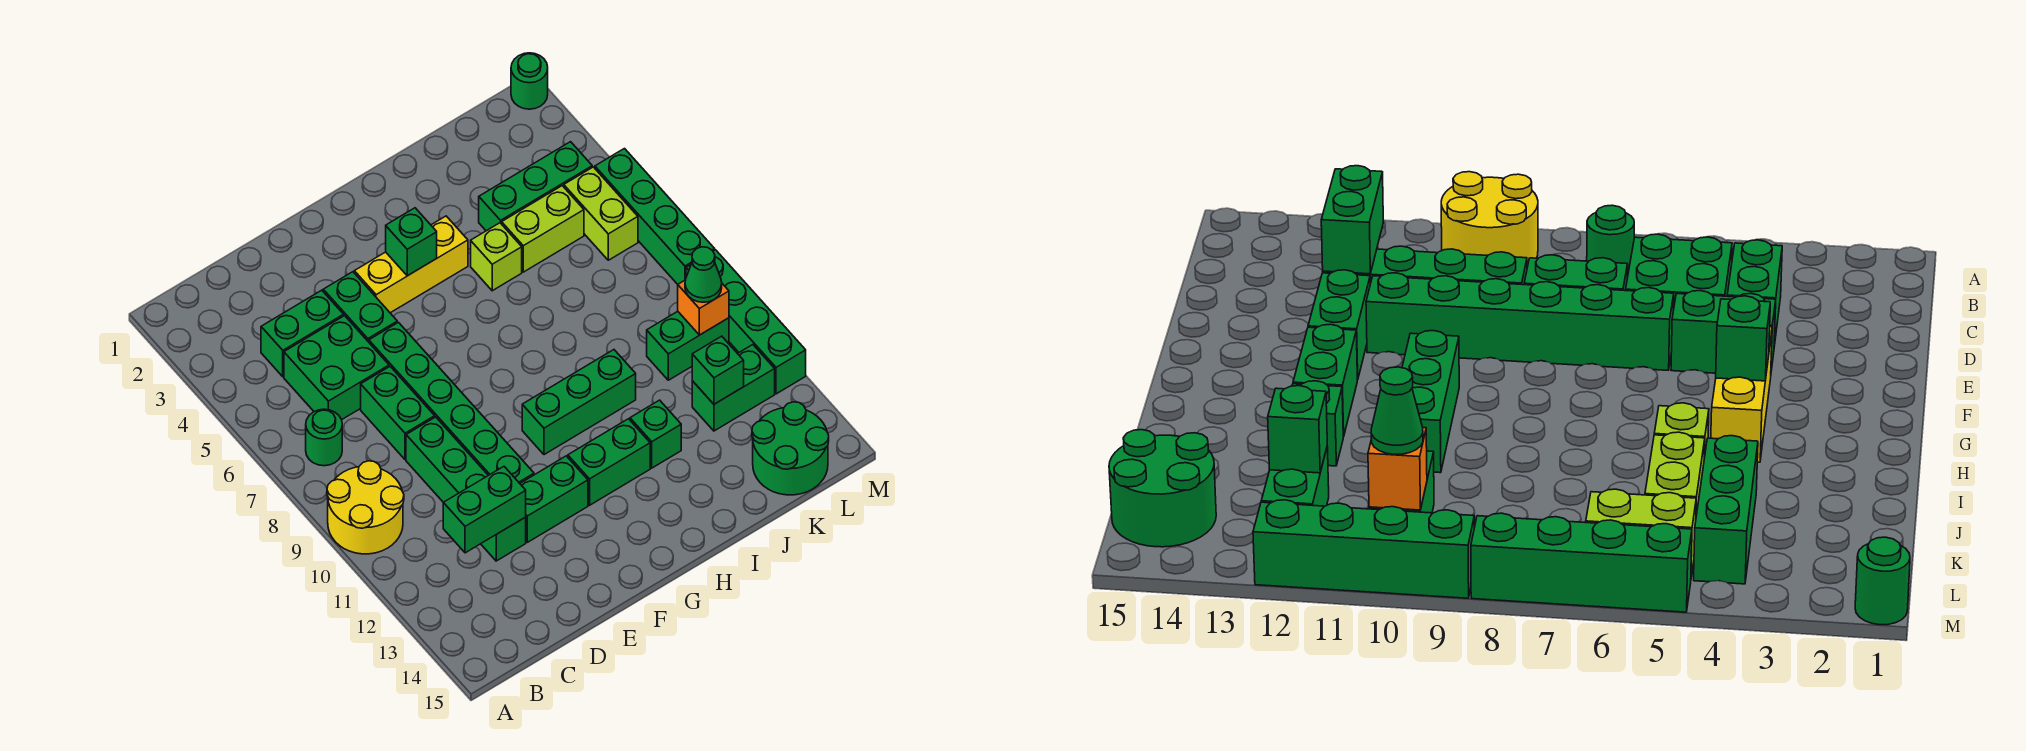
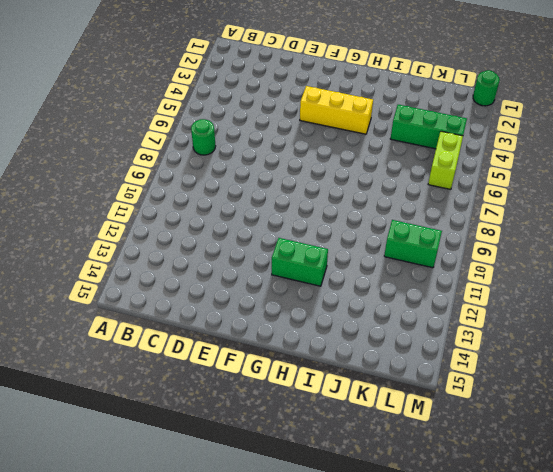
none -> yellow 2x2 round brick [327,461,404,554]
none -> green 1x2 brick [261,290,344,377]
none -> green 2x2 brick [284,316,389,420]

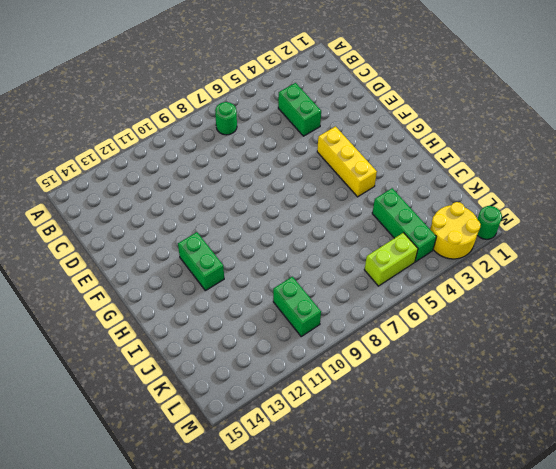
yellow 2x2 round brick [430,202,481,259] -> yellow 2x2 round brick moved to [327,461,404,554]
none -> green 2x2 brick [284,316,389,420]
none -> green 1x2 brick [361,367,435,460]
none -> green 1x4 brick [406,417,526,561]

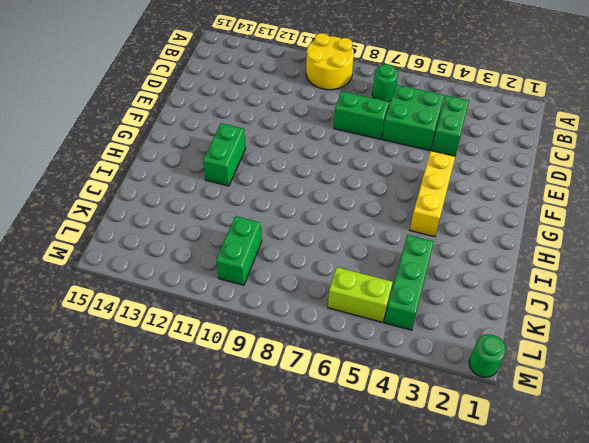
none -> green 1x4 brick [406,417,526,561]
none -> green 1x2 brick [323,272,397,342]
none -> green 1x6 brick [369,322,534,483]

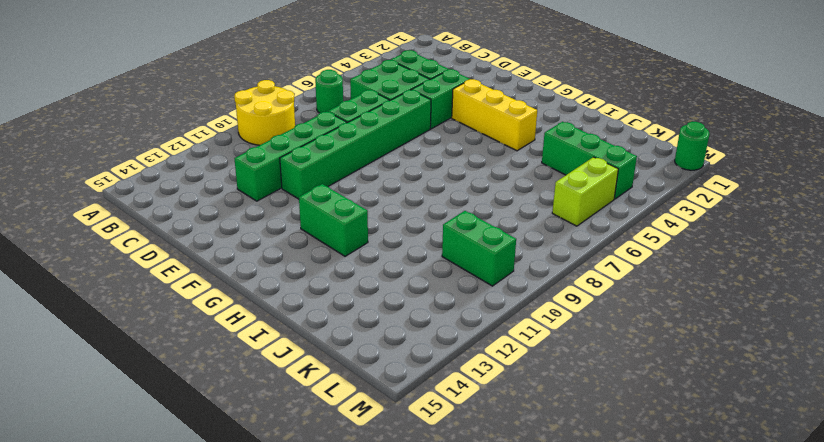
none -> green 1x2 brick [520,456,588,542]
none -> green 1x3 brick [522,350,636,455]
none -> lime 1x1 brick [471,223,522,291]

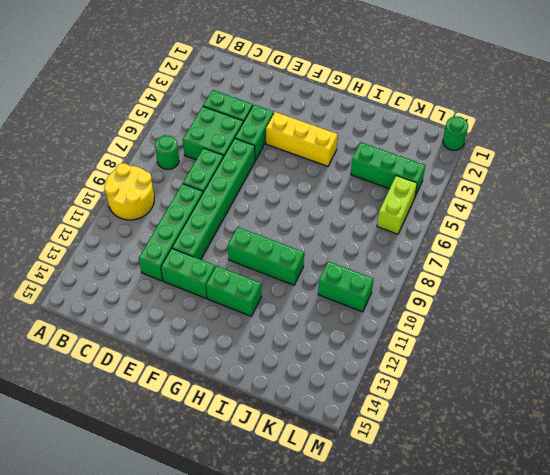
none -> lime 1x1 brick [471,223,522,291]
none -> green 1x1 brick [630,400,681,468]
none -> lime 1x2 brick [502,186,584,272]

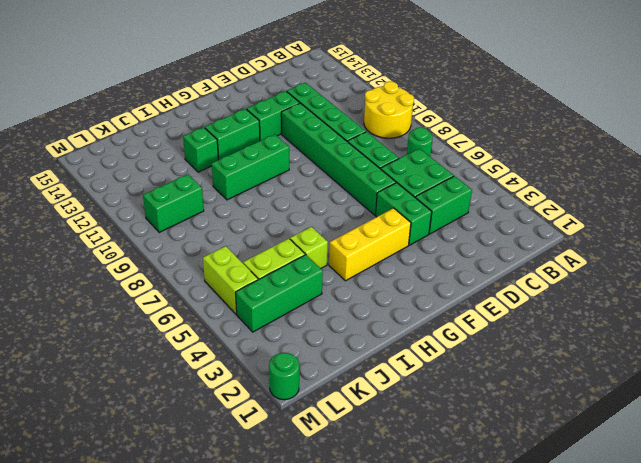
none -> green 1x2 brick [692,345,775,431]
none -> green 2x2 round brick [752,402,829,495]
none -> green 1x4 brick [595,149,715,284]

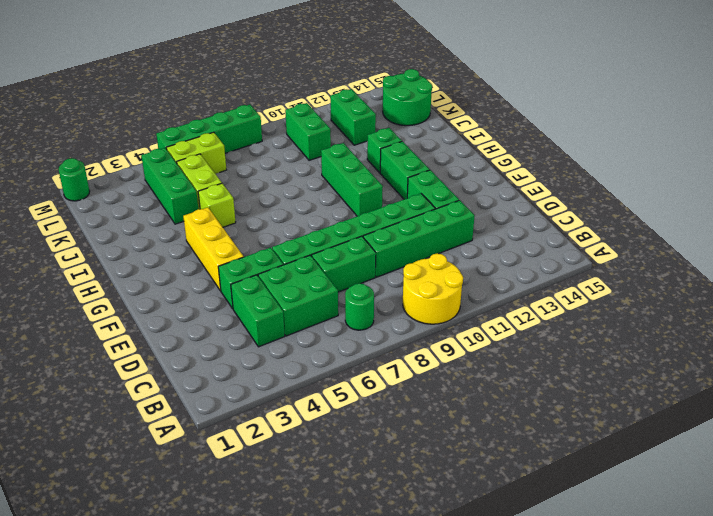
none -> green 1x4 brick [686,250,806,394]
none -> green 1x2 brick [443,467,526,553]
none -> green 1x1 brick [386,208,437,276]

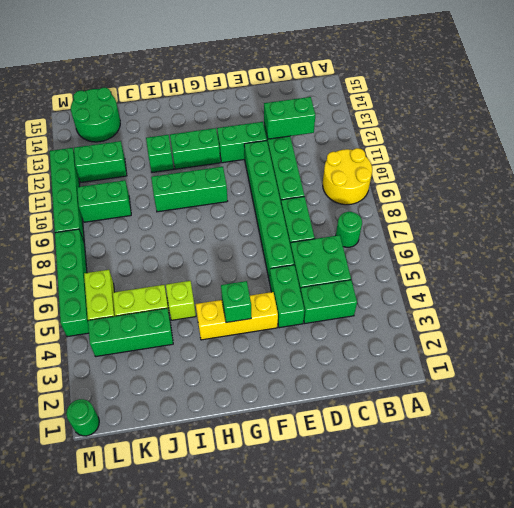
none -> green 1x1 brick [692,336,744,404]
none -> orange 1x1 brick [678,280,729,335]
none -> green 1x1 cone [685,247,722,302]

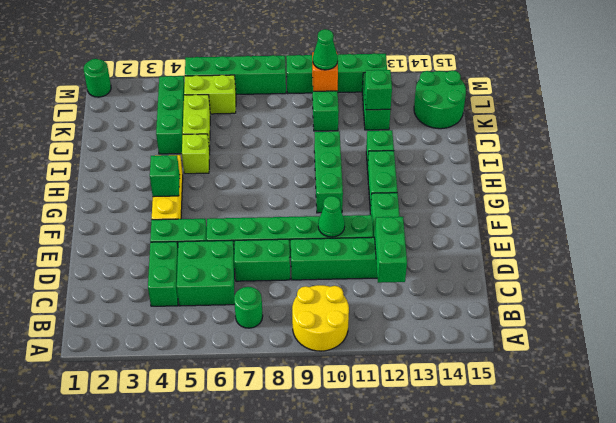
green 1x1 cone [318,196,345,237] -> none

